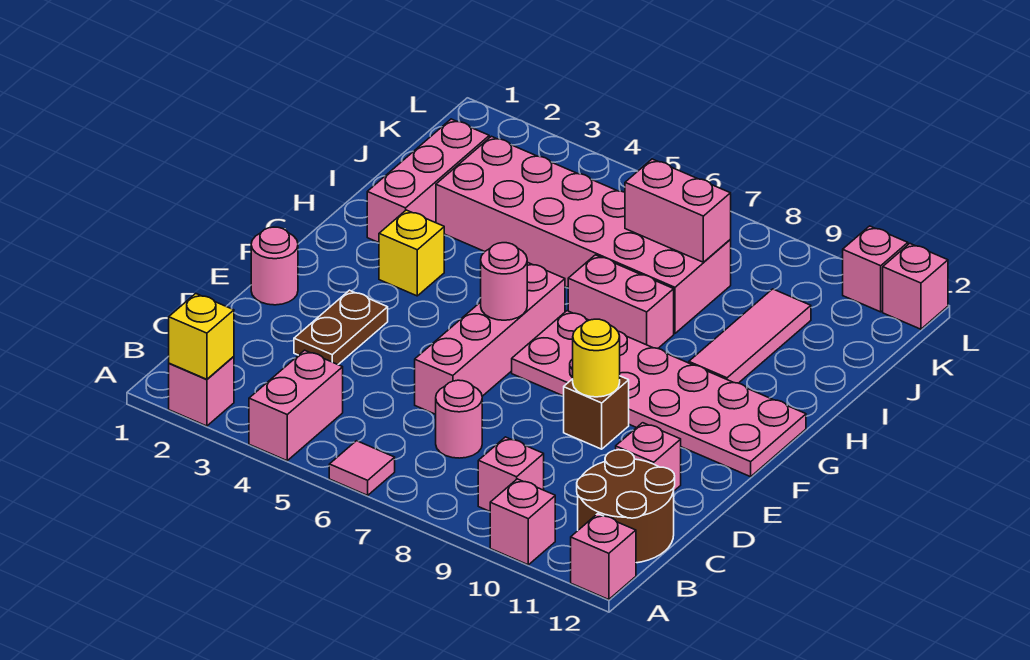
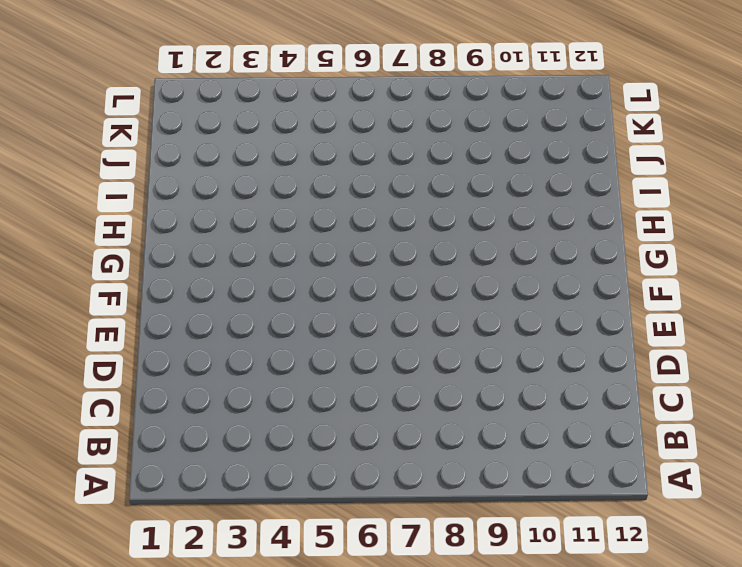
none -> pink 1x1 brick [169,357,234,426]
none -> pink 1x2 brick [249,350,343,461]
none -> pink 1x1 tile [329,441,395,495]

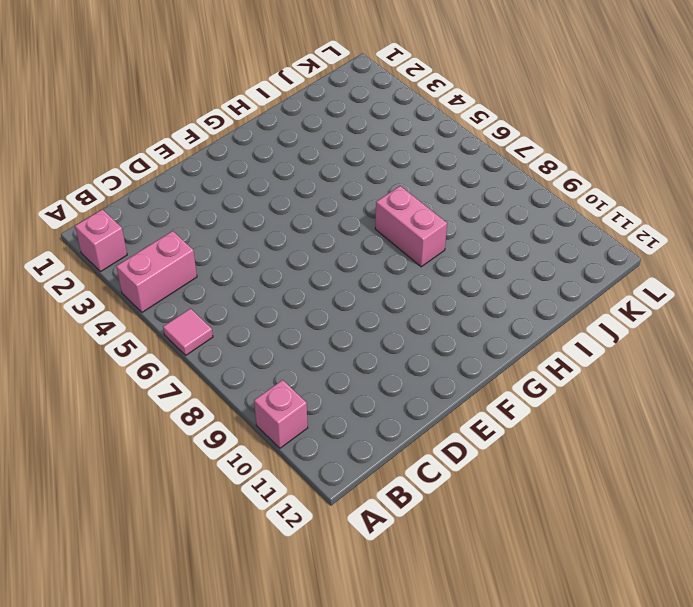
none -> pink 1x1 brick [571,514,636,600]
none -> pink 1x1 brick [478,437,544,511]
none -> brown 2x2 round brick [577,450,675,563]

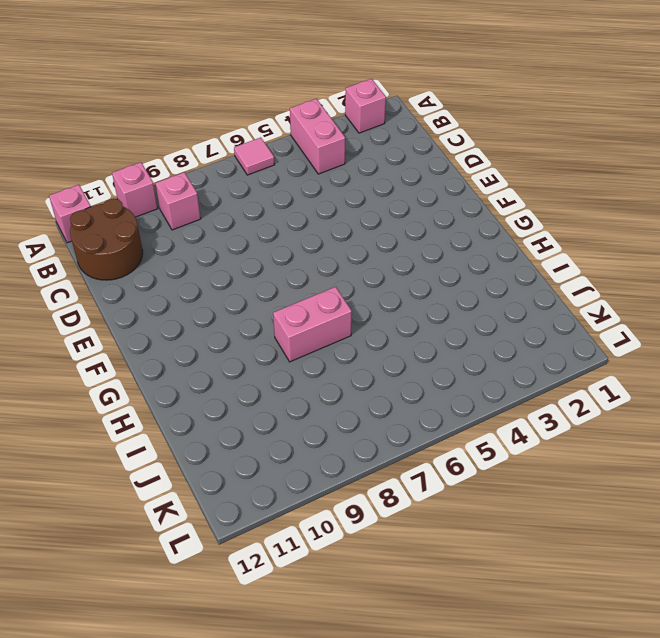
none -> pink 1x1 round brick [436,380,482,458]
none -> brown 1x2 plate [294,290,388,364]
none -> pink 1x4 brick [415,262,565,414]

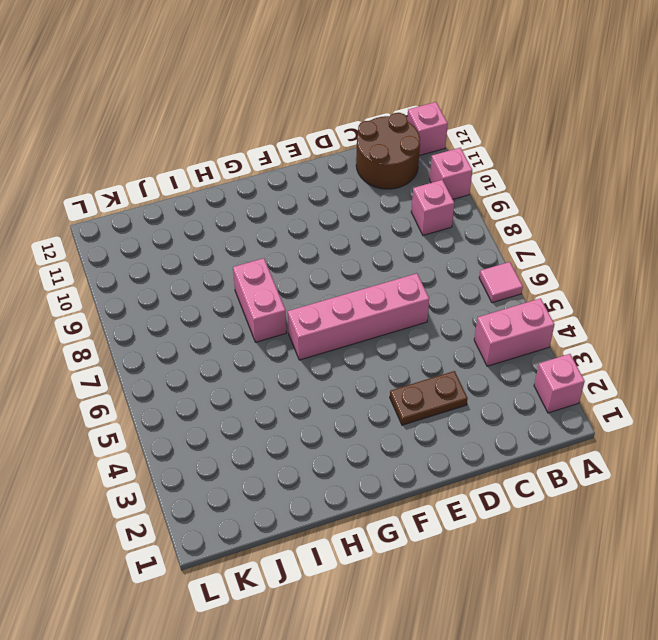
none -> pink 1x1 round brick [436,380,482,458]
none -> pink 1x1 brick [616,423,681,491]
none -> pink 1x1 round brick [251,227,298,305]

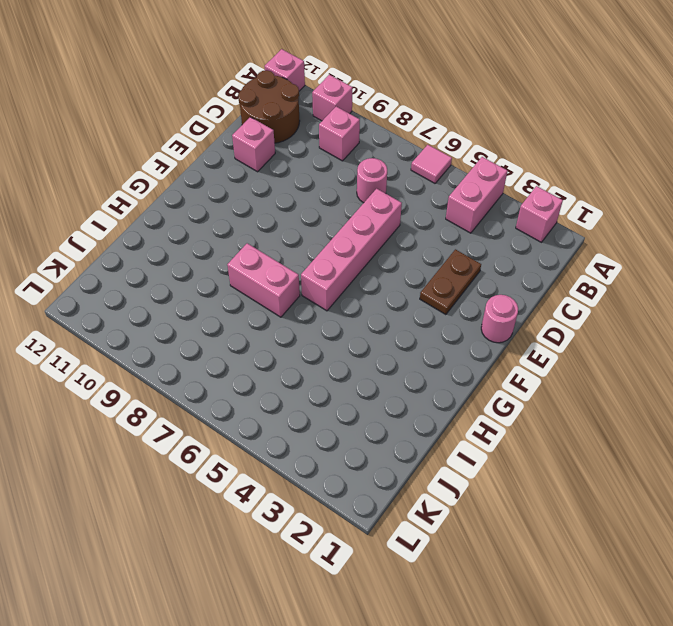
none -> brown 1x1 brick [564,376,629,449]
none -> pink 2x6 plate [512,311,806,477]
none -> yellow 1x1 brick [379,210,444,296]

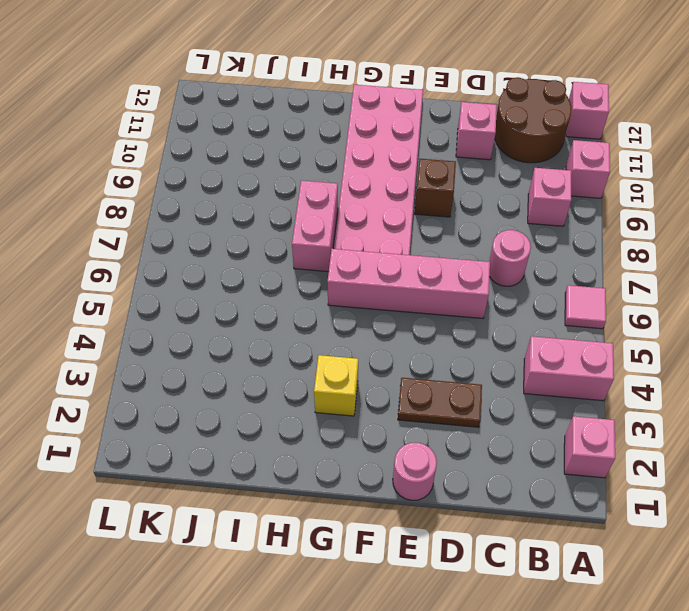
none -> pink 1x3 brick [367,119,489,243]
none -> pink 1x3 tile [689,289,811,383]
none -> pink 2x6 brick [436,136,731,333]

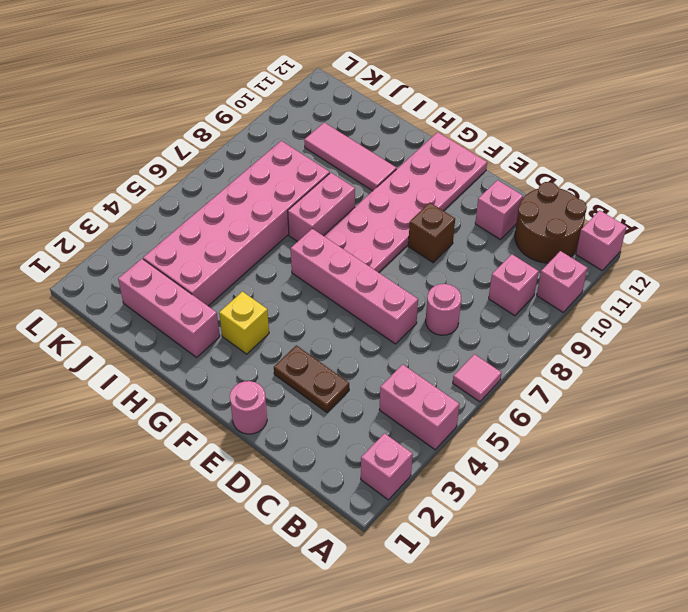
none -> pink 1x1 brick [843,226,908,312]
none -> pink 1x1 brick [883,244,948,329]
none -> yellow 1x1 brick [169,294,234,379]

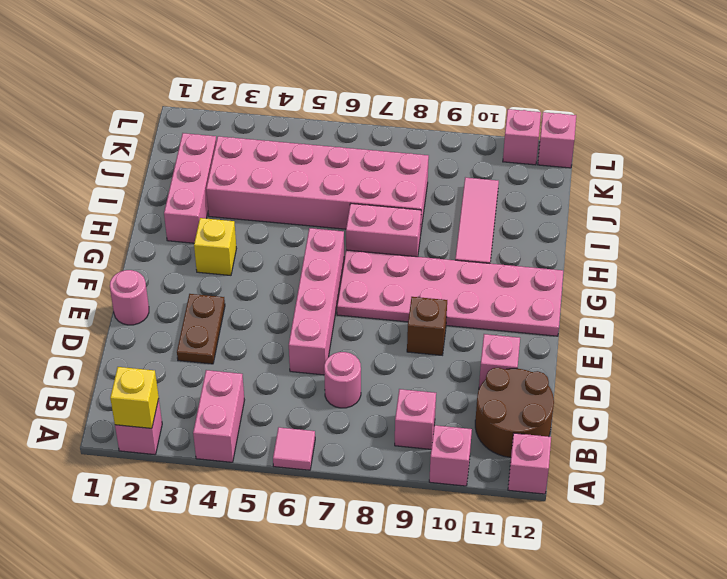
none -> yellow 1x1 round brick [573,319,620,397]
none -> pink 1x1 round brick [481,243,527,320]
none -> pink 1x2 brick [625,159,731,262]

